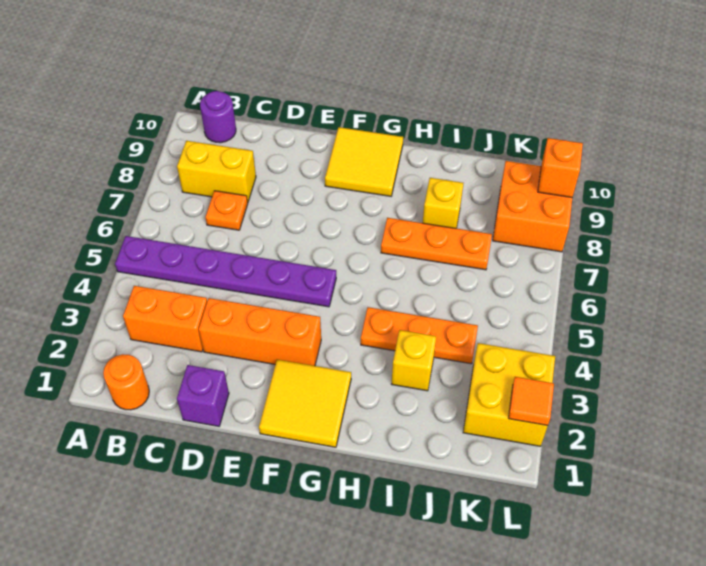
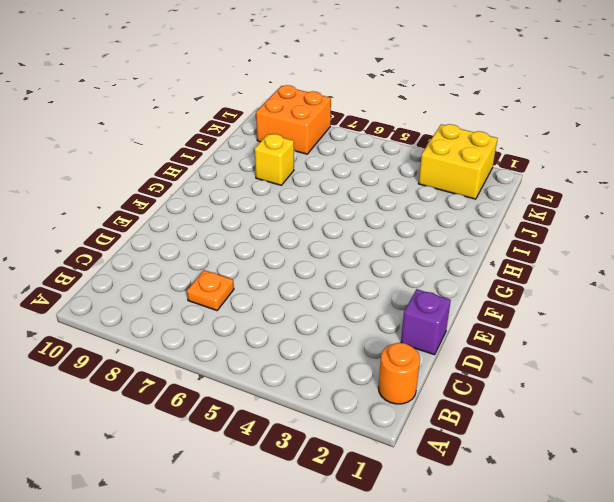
none -> purple 1x6 plate [115,236,336,307]
none -> orange 1x2 brick [123,286,207,352]
none -> yellow 1x2 brick [177,141,256,202]

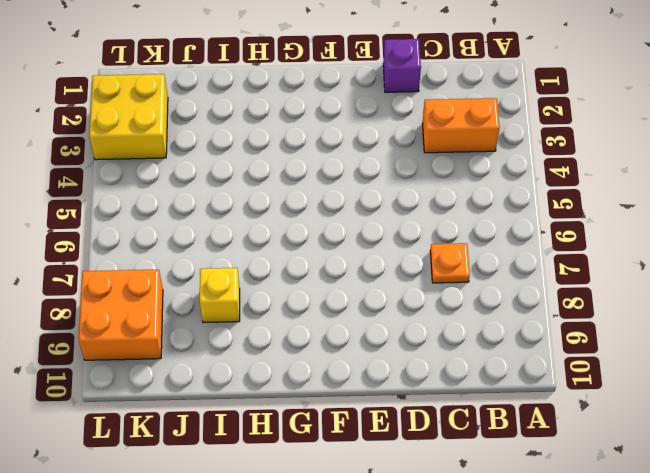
none -> purple 1x6 plate [115,236,336,307]
none -> orange 1x1 round brick [103,354,149,410]
none -> yellow 1x2 brick [177,141,256,202]

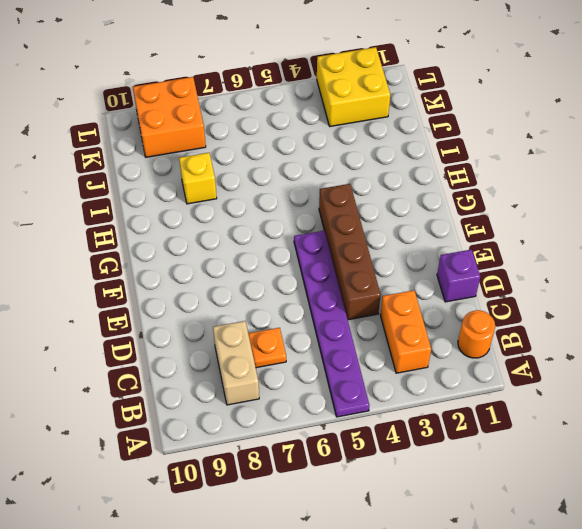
tan 1x2 brick [213,321,259,405] -> yellow 1x2 brick [177,141,256,202]
brown 1x4 brick [319,184,381,320] -> none
none -> purple 1x1 round brick [200,91,236,143]
none -> orange 1x3 brick [199,298,321,366]
none -> yellow 2x2 tile [259,360,351,447]

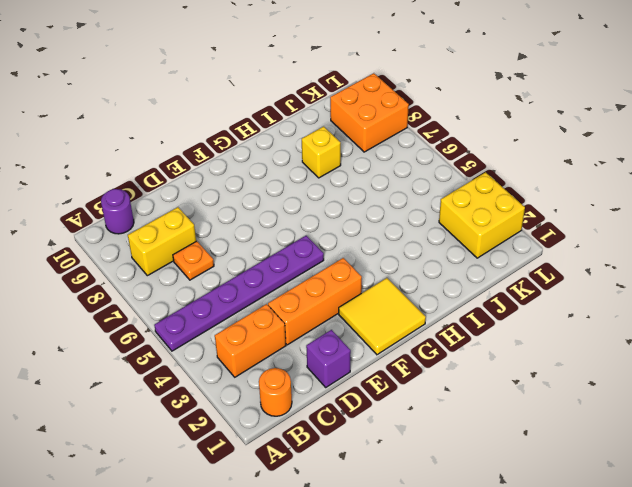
none -> yellow 2x2 tile [325,127,403,196]
none -> orange 1x3 plate [361,307,478,364]
none -> orange 1x3 plate [381,218,492,270]

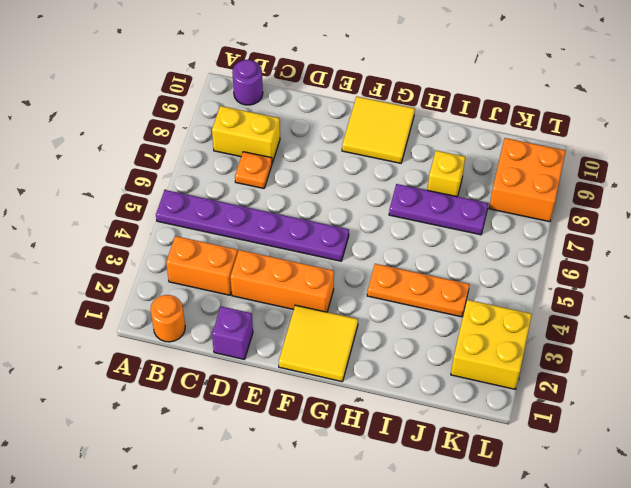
purple 1x3 plate [389,184,488,235] -> orange 1x3 plate [381,218,492,270]
none -> yellow 1x1 brick [392,330,436,391]
none -> orange 1x1 tile [509,377,554,426]
none -> orange 1x1 brick [538,138,583,198]

